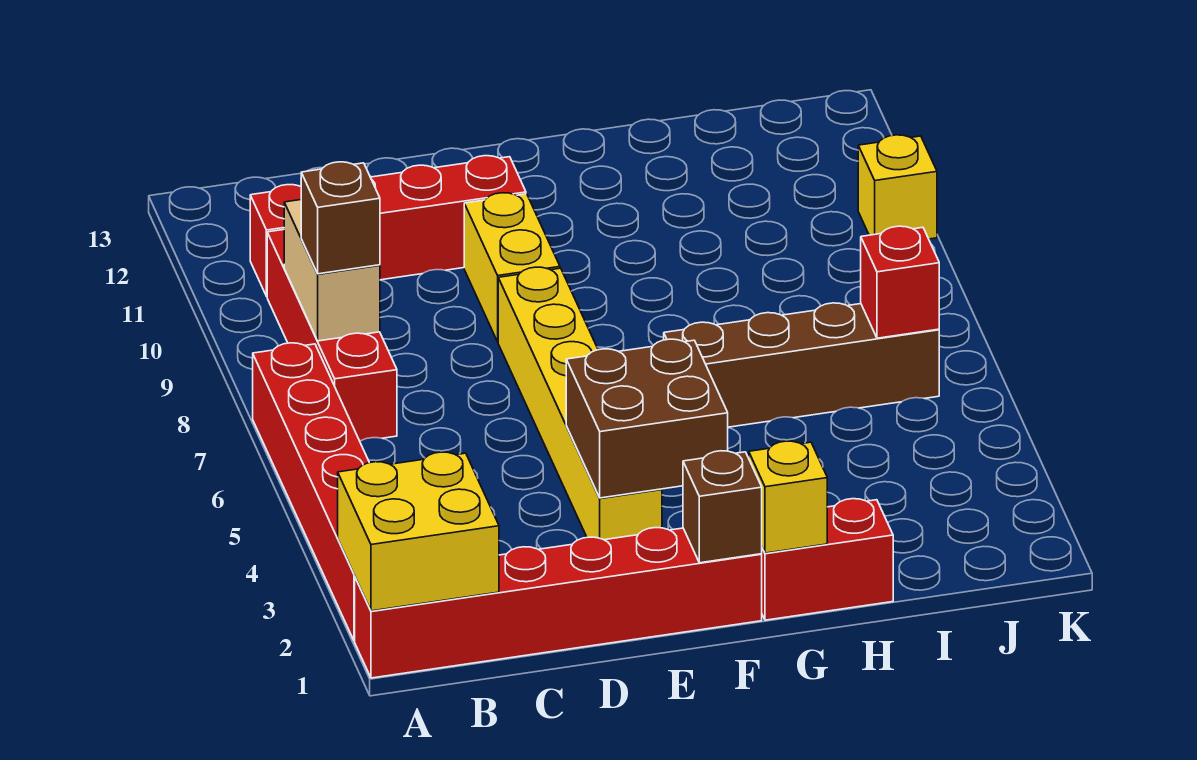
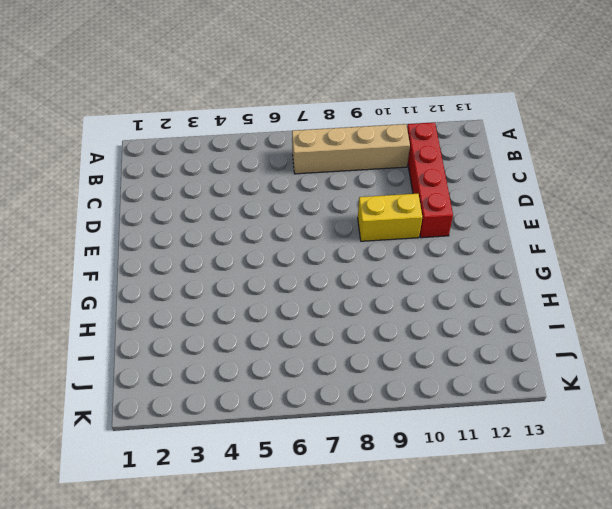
tan 1x4 brick [292,124,410,174] -> red 1x4 brick [267,230,397,441]
none -> red 1x6 brick [355,528,762,678]
none -> red 1x6 brick [253,343,369,641]
none -> yellow 1x6 brick [498,267,662,540]

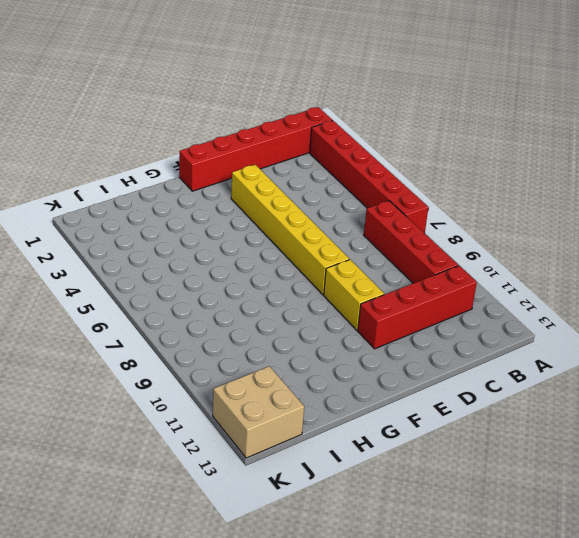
tan 2x2 brick [213,366,304,458] -> none
none -> red 1x2 brick [762,499,893,620]
none -> brown 1x4 brick [664,303,939,427]
none -> yellow 1x1 brick [858,135,937,239]

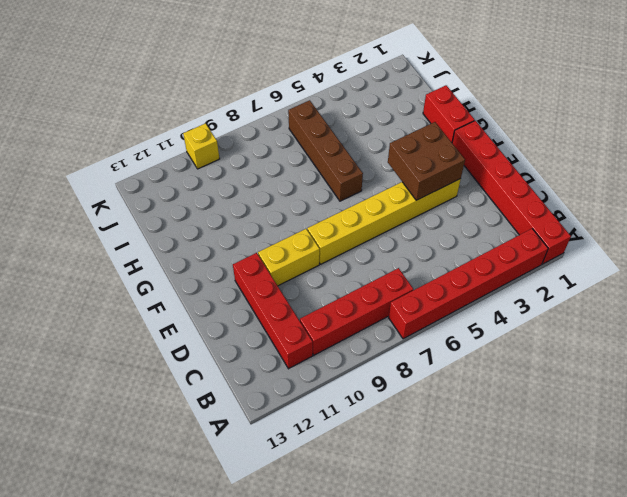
none -> yellow 2x2 brick [338,452,499,611]
none -> tan 1x2 brick [284,200,380,341]
none -> brown 1x1 brick [683,451,762,563]

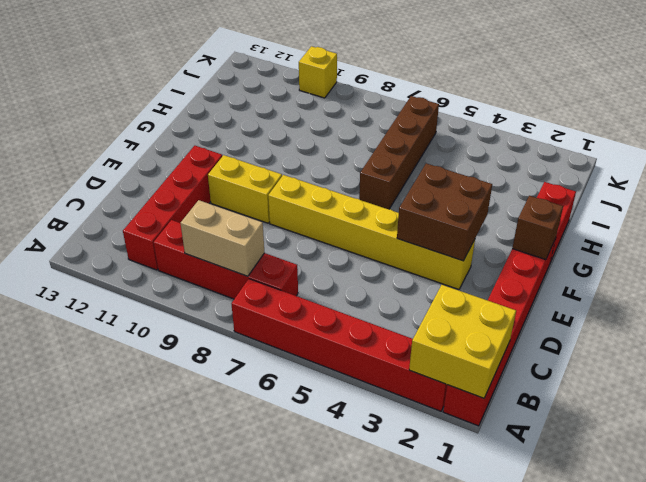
none -> yellow 1x1 brick [749,441,827,553]
none -> red 1x1 brick [861,226,939,338]
none -> brown 1x1 brick [301,162,380,274]

